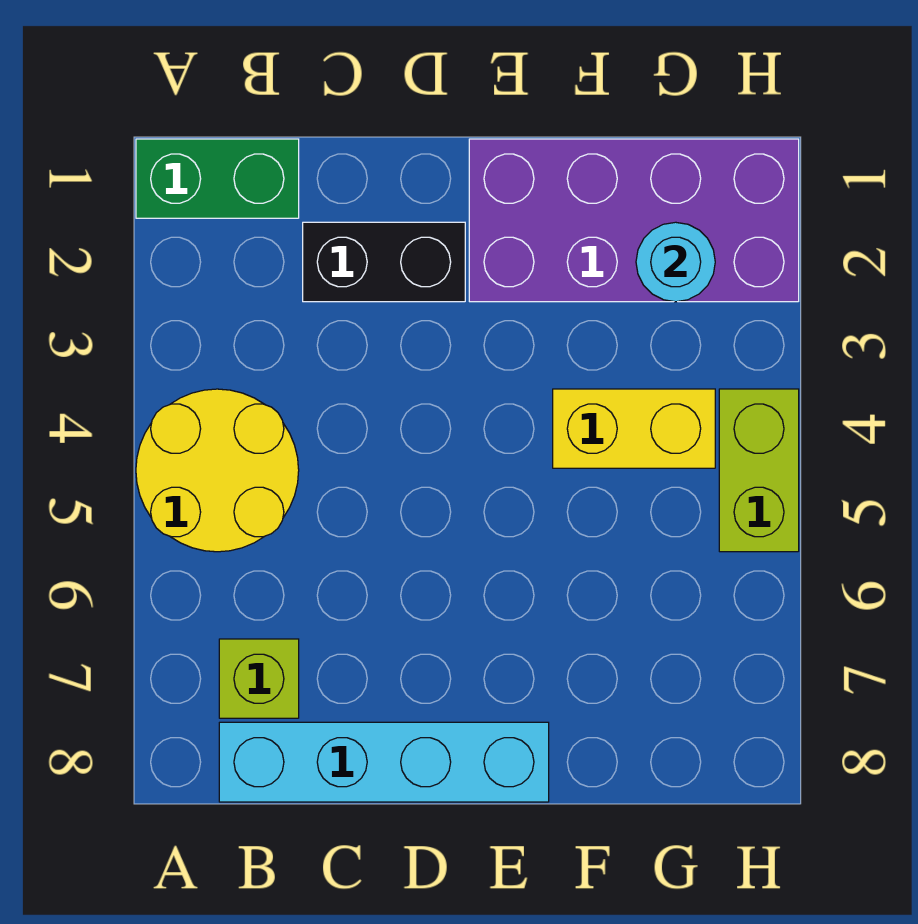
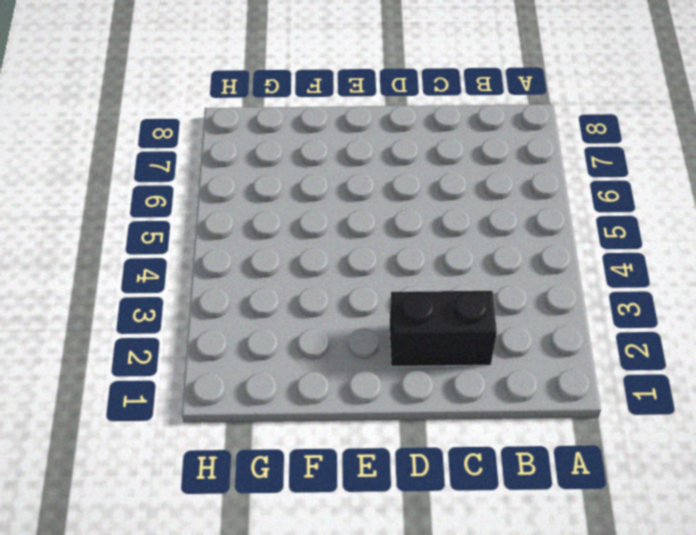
none -> green 1x2 brick [136,139,299,218]
none -> yellow 2x2 round brick [136,389,299,552]

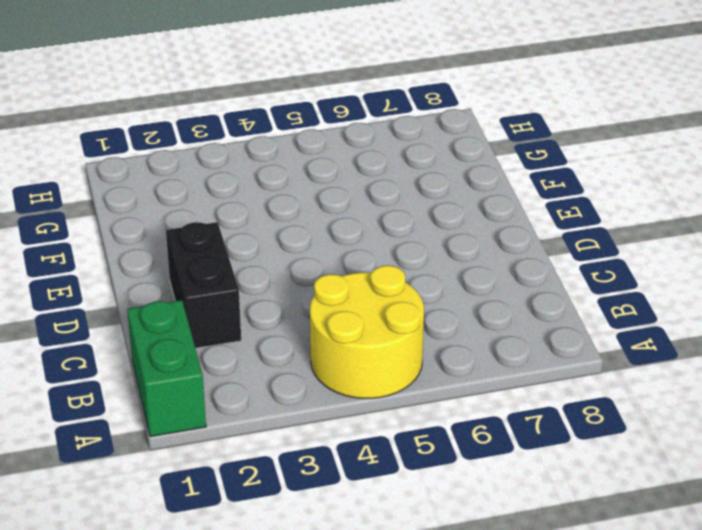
none -> lime 1x1 brick [219,639,299,718]
none -> cyan 1x4 brick [219,722,549,802]

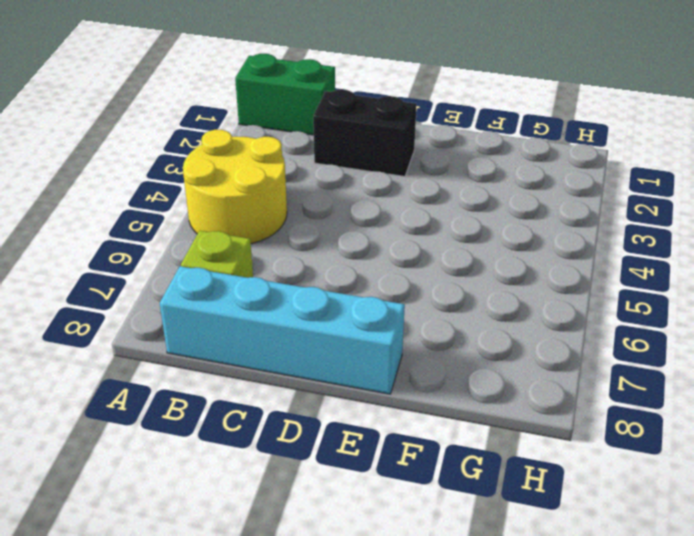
none -> purple 2x4 brick [469,139,799,302]
none -> yellow 1x2 brick [553,389,715,468]

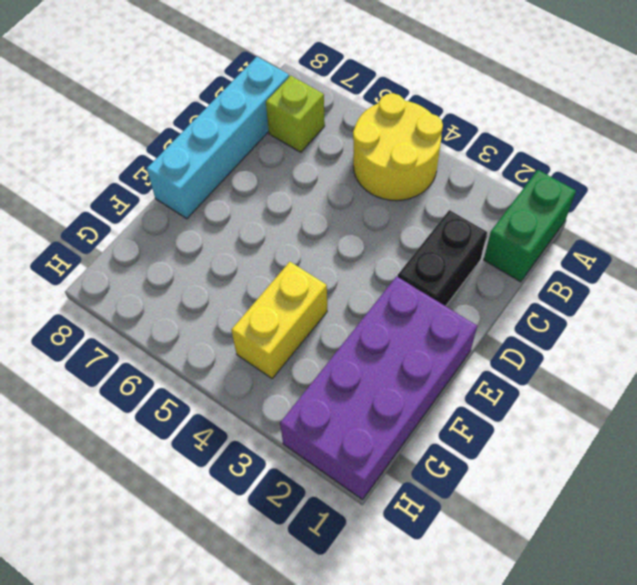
none -> lime 1x2 brick [719,389,799,552]
none -> cyan 1x1 round brick [636,222,715,302]

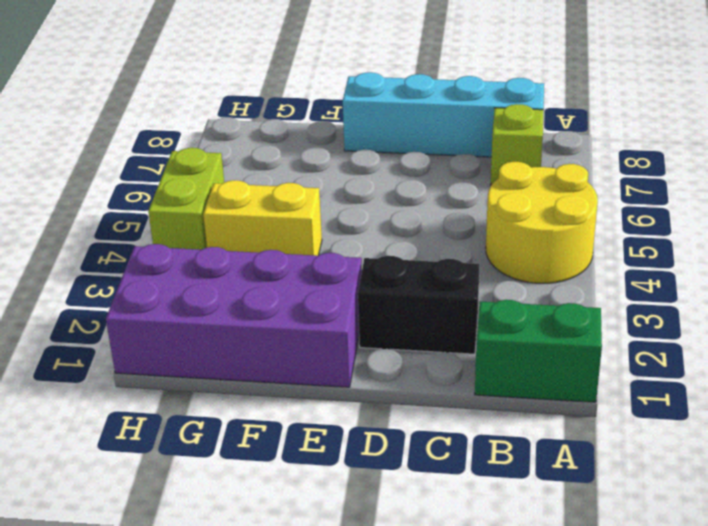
none -> cyan 1x1 round brick [636,222,715,302]

